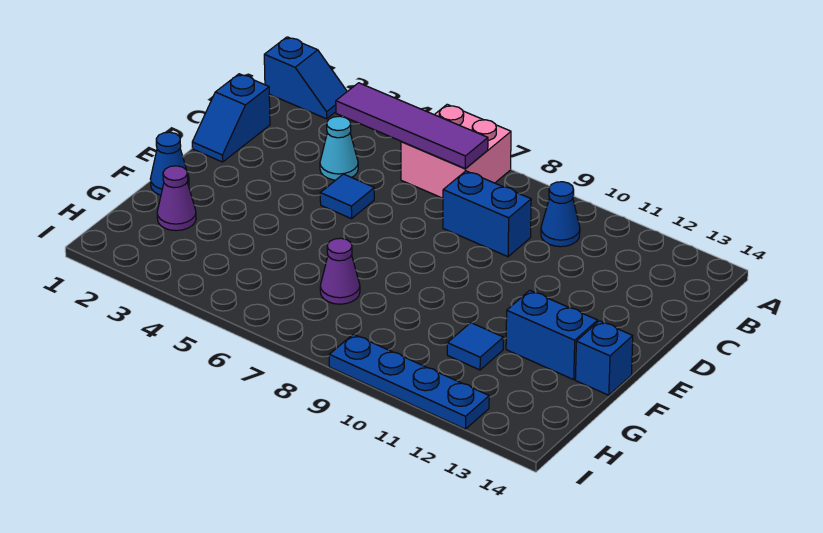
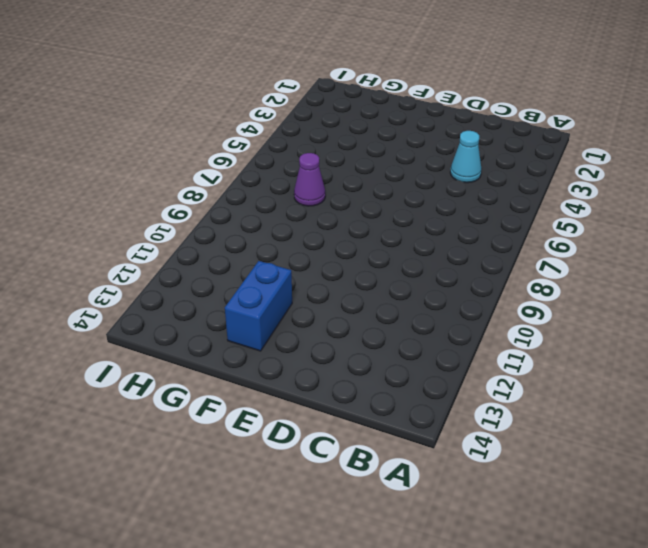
none -> blue 1x2 slope [264,37,347,119]
none -> pink 2x2 brick [401,104,511,198]
none -> blue 1x1 cone [541,182,580,247]

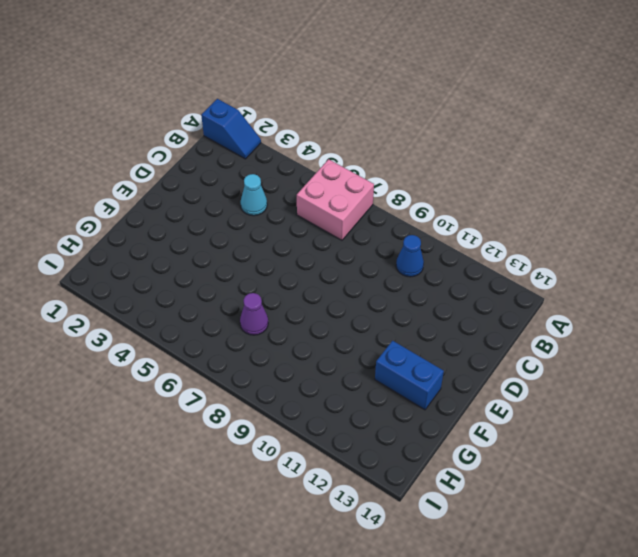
none -> blue 1x2 slope [192,74,270,162]
none -> blue 1x2 brick [443,171,531,257]
none -> blue 1x1 tile [320,174,374,219]

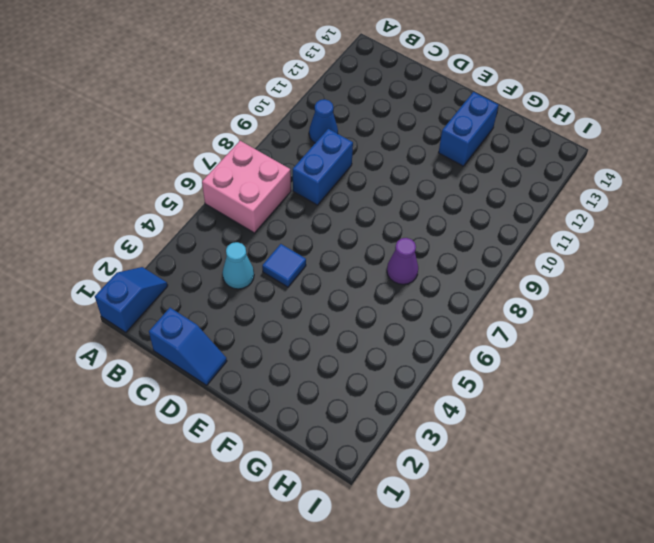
none -> blue 1x1 cone [150,132,189,195]
none -> blue 1x1 brick [575,321,633,395]
none -> purple 1x1 cone [157,166,196,231]

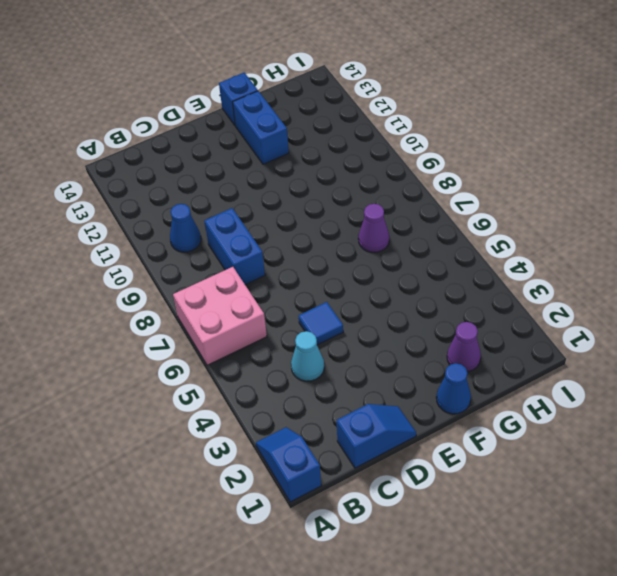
none -> blue 1x1 tile [447,323,503,370]
none -> blue 1x4 plate [329,334,489,429]
none -> purple 1x4 tile [336,83,488,169]

